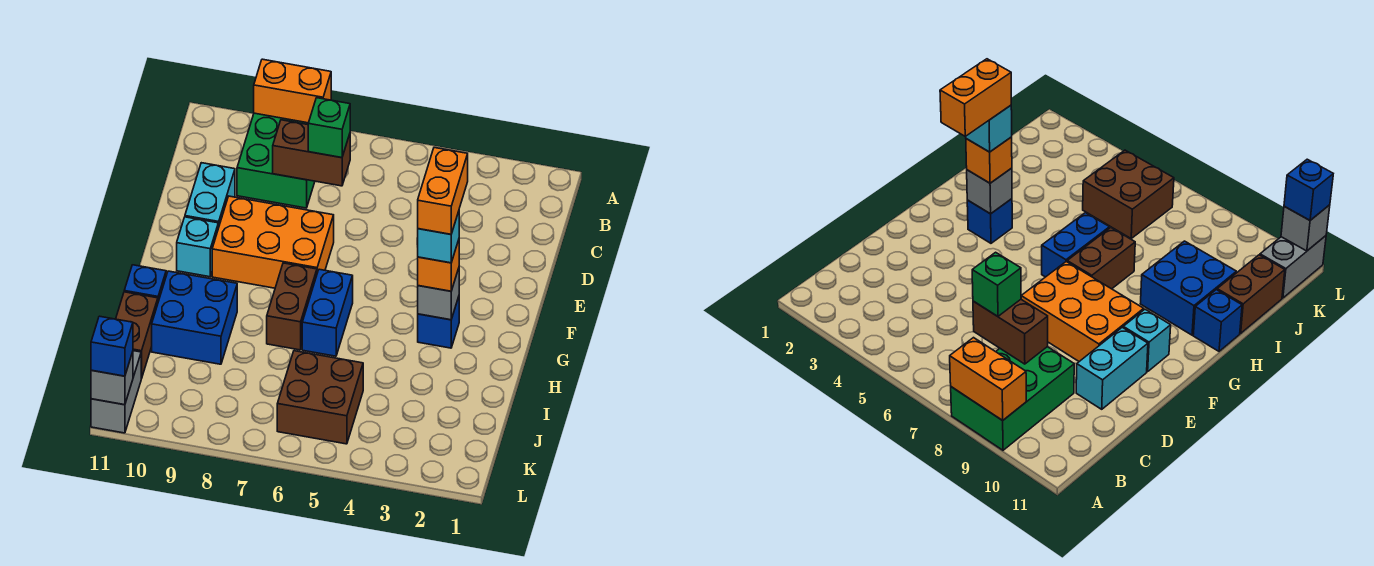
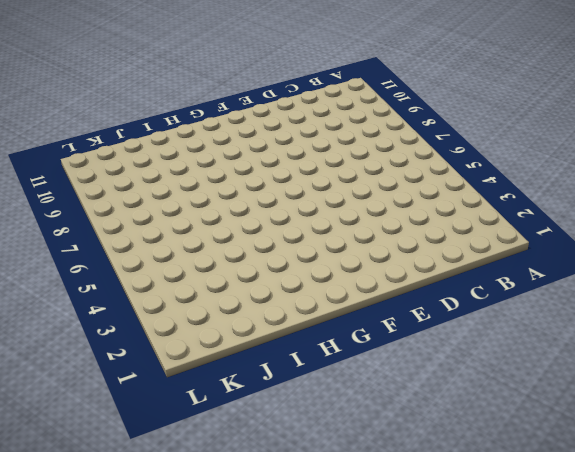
none -> green 2x3 brick [237,113,315,208]
none -> cyan 1x2 brick [185,163,235,228]
none -> orange 2x3 brick [212,196,334,288]

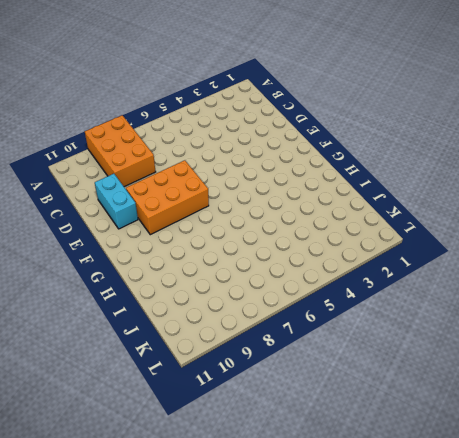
orange 2x3 brick [85,115,156,187] -> green 2x3 brick [237,113,315,208]
none -> cyan 1x1 brick [177,217,218,277]
none -> blue 1x1 brick [418,297,459,348]
none -> blue 1x2 brick [302,269,353,356]

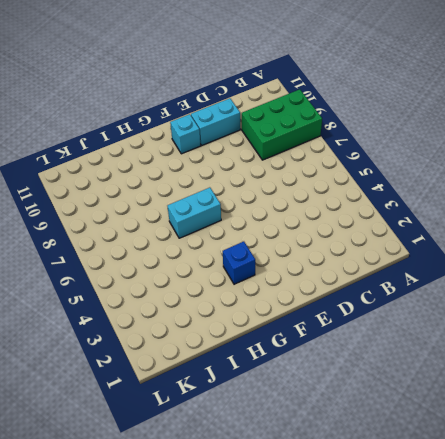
cyan 1x2 brick [167,187,221,238] -> blue 1x2 brick [302,269,353,356]
none -> orange 2x3 brick [212,196,334,288]
none -> brown 1x2 brick [267,263,317,350]
none -> blue 2x2 brick [152,271,237,364]

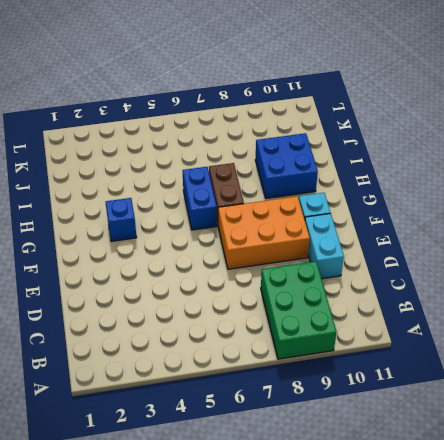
none -> blue 1x1 brick [124,265,166,301]
none -> brown 1x2 brick [116,292,158,379]
none -> brown 2x2 brick [277,351,363,444]

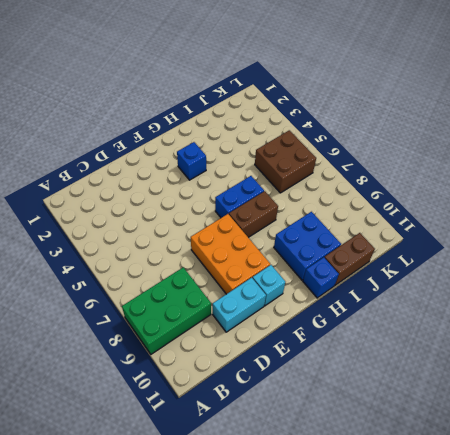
none -> grey 1x2 brick [91,351,141,433]
none -> orange 1x2 brick [254,59,331,123]
none -> brown 1x2 brick [273,120,350,186]

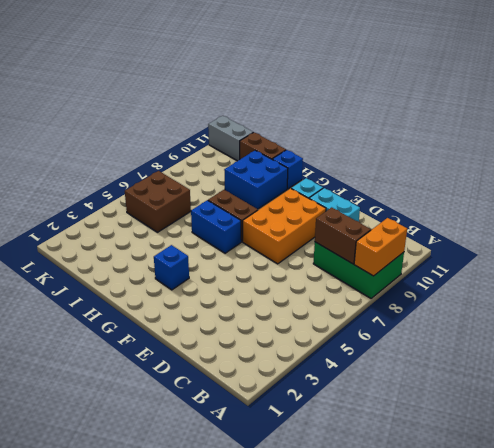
brown 1x2 brick [315,207,371,264] -> brown 1x2 brick turned to [273,120,350,186]
none -> grey 1x1 brick [418,268,459,320]
none -> grey 1x1 brick [91,352,133,405]
none -> green 1x1 brick [308,98,350,158]

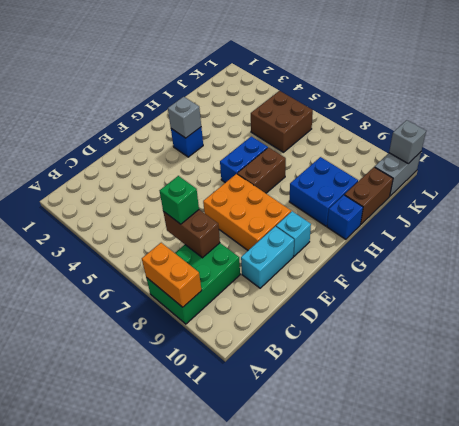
none -> orange 1x1 brick [418,240,459,291]
none -> blue 1x1 brick [91,316,133,376]
none -> cyan 1x1 brick [418,211,459,263]

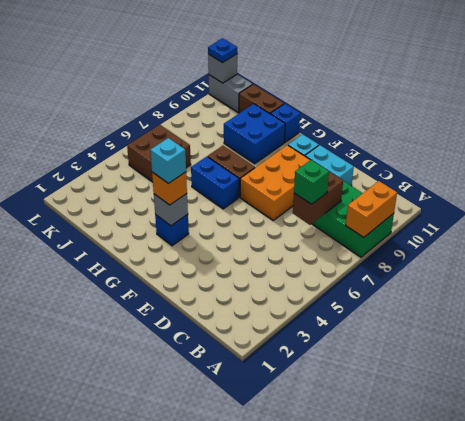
blue 1x1 plate [208,38,237,63] -> blue 1x1 brick [91,316,133,376]
none -> orange 1x2 brick [418,148,468,234]

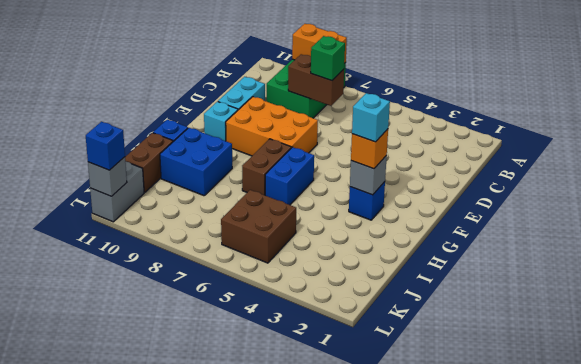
none -> orange 1x2 brick [418,148,468,234]

